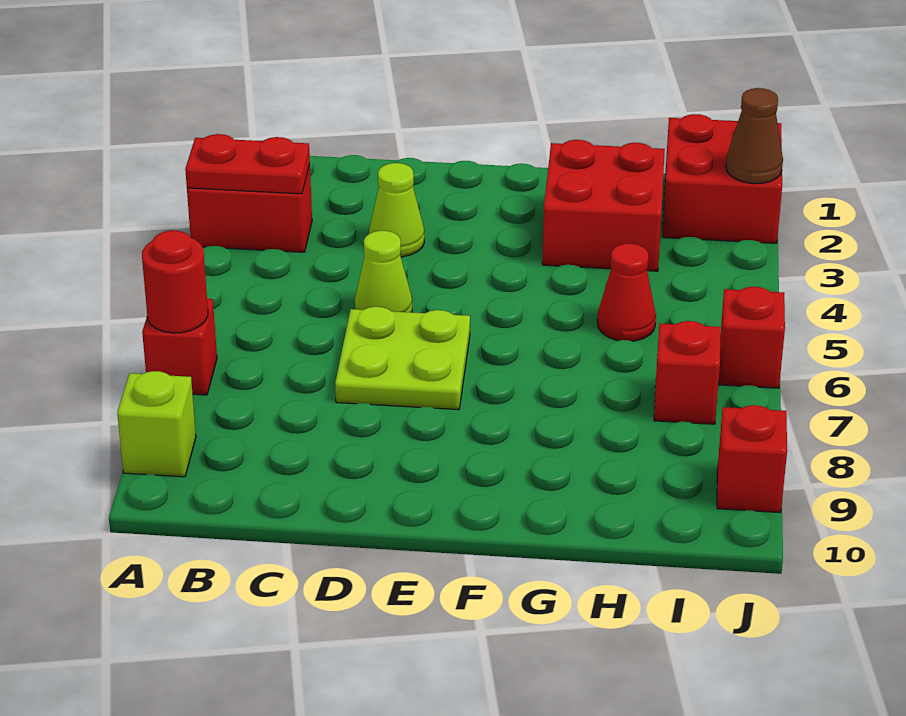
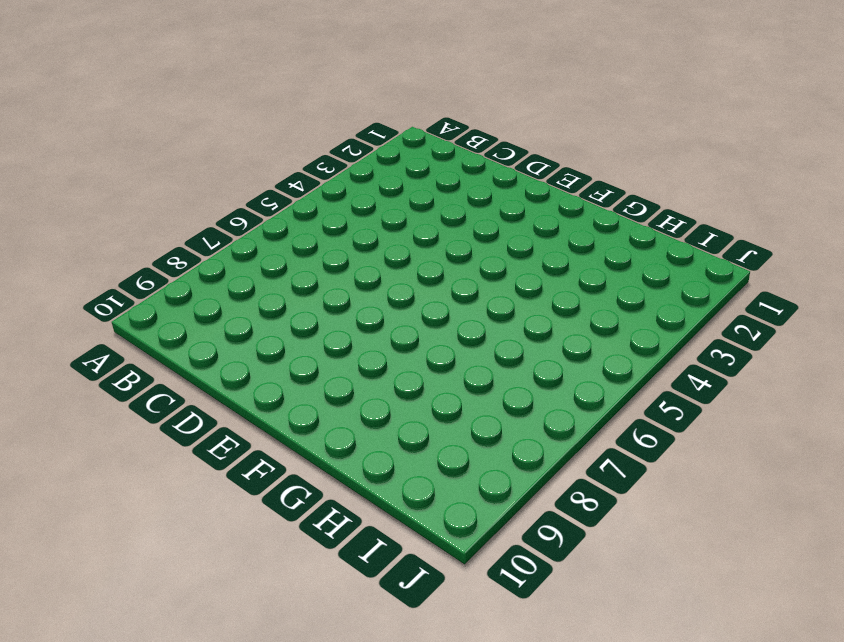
none -> red 1x2 brick [187,164,312,252]
none -> red 1x1 brick [142,299,217,395]
none -> lime 1x1 brick [117,371,196,477]

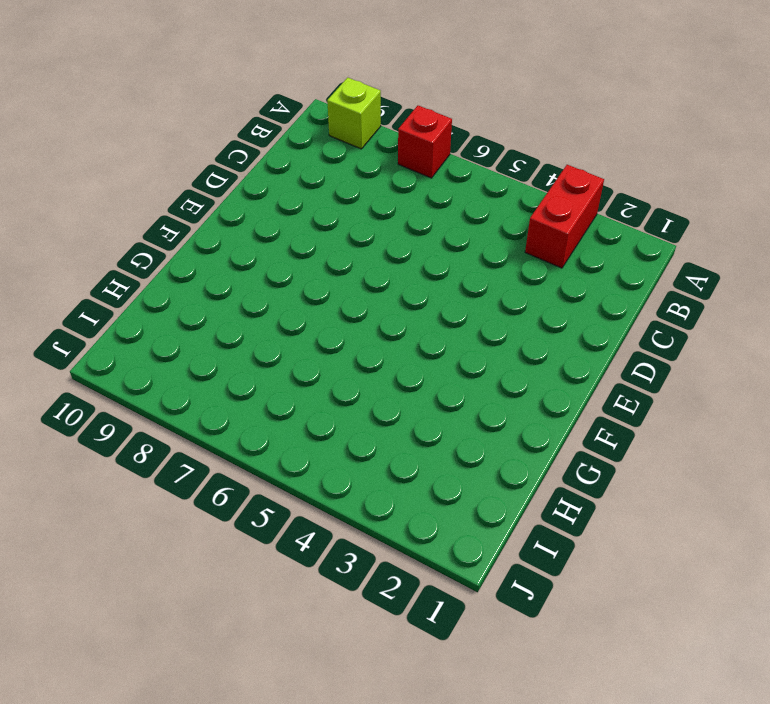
none -> lime 1x1 cone [369,163,424,257]
none -> lime 1x1 cone [355,231,412,312]
none -> lime 2x2 plate [335,307,470,410]

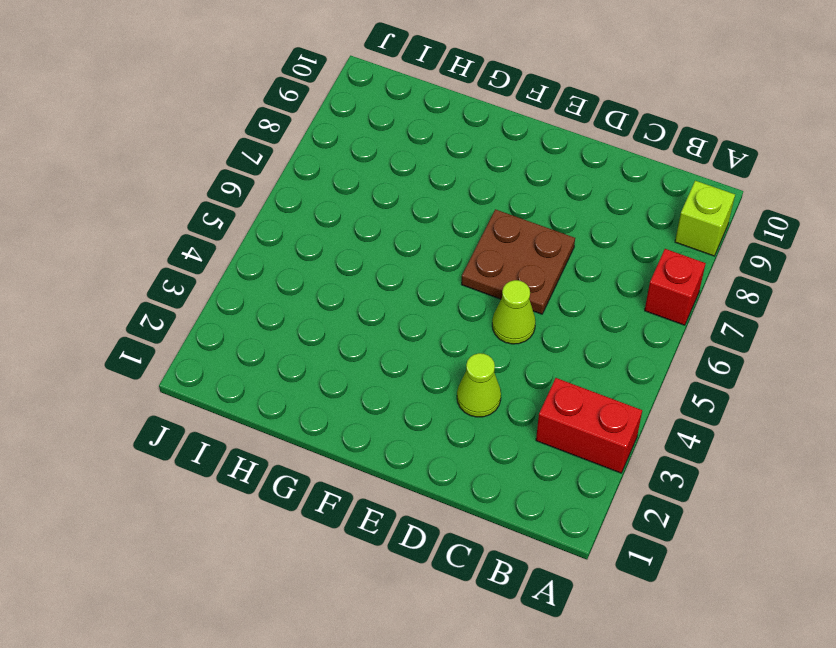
brown 2x2 plate [462,209,575,314] -> lime 2x2 plate [335,307,470,410]
none -> red 2x2 brick [542,140,665,271]
none -> red 1x1 cone [597,244,656,341]
none -> red 2x2 brick [663,114,782,243]

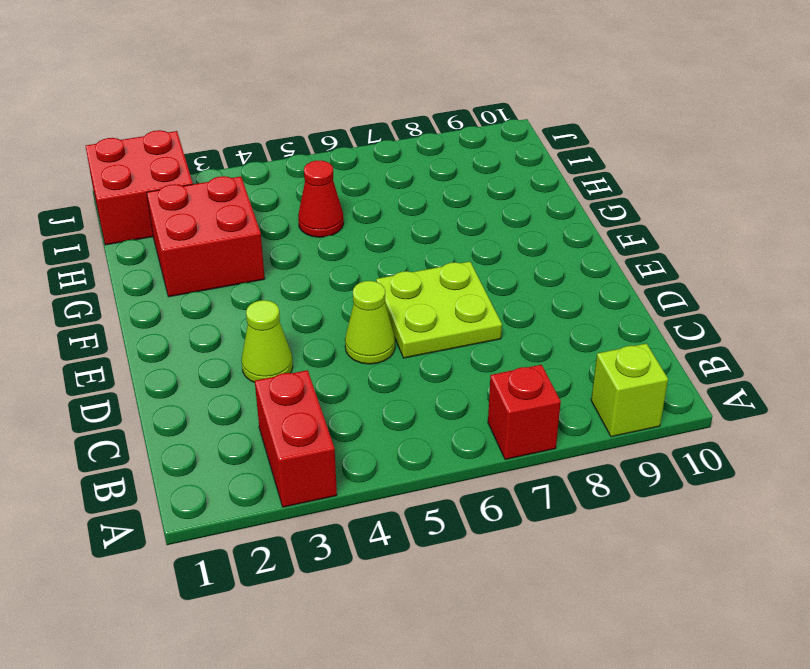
none -> red 1x1 brick [654,321,720,424]
none -> red 1x1 brick [719,287,785,388]
none -> red 1x1 brick [717,405,787,513]

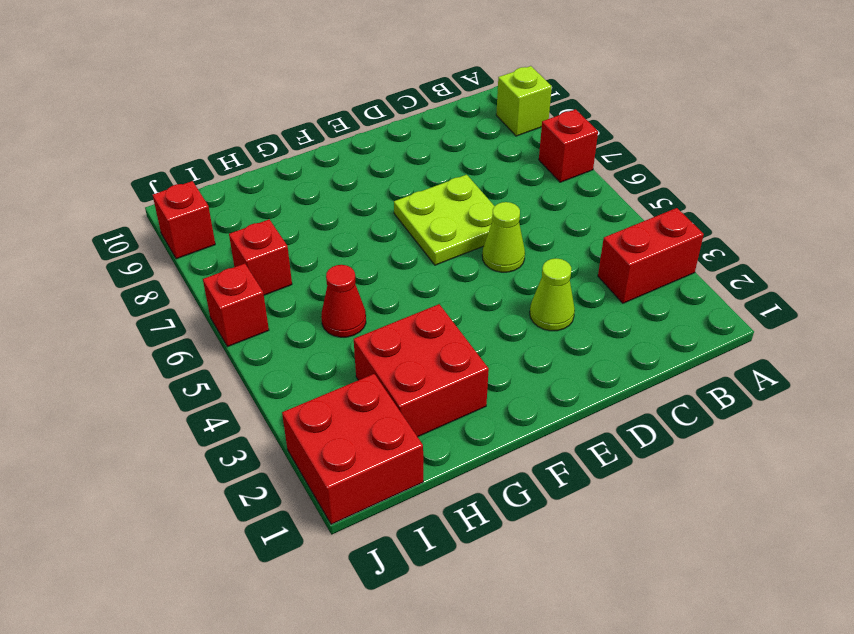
none -> red 1x2 plate [185,134,310,194]
none -> red 1x1 round brick [142,230,208,333]
none -> brown 1x1 cone [726,88,783,184]

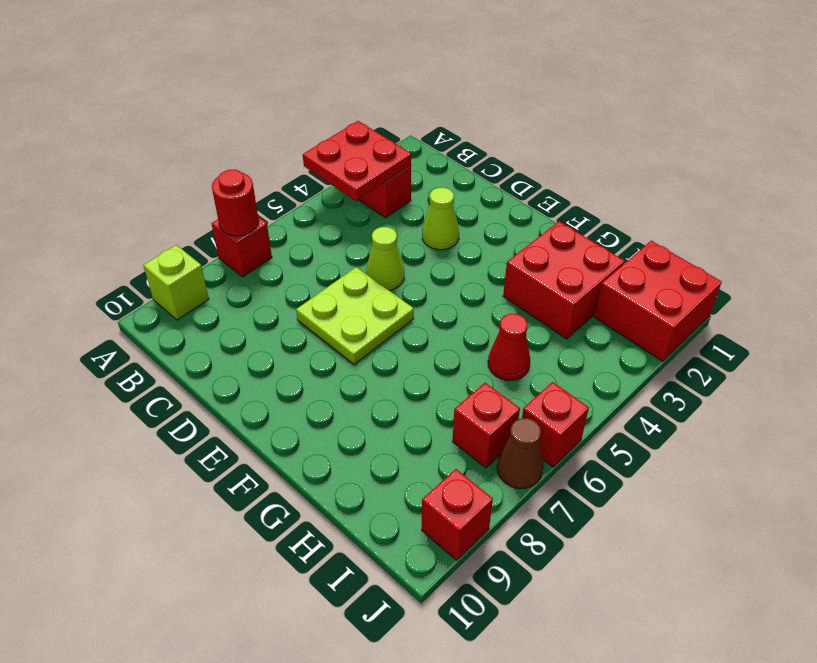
red 2x2 plate [303,121,411,201] -> red 1x2 plate [185,134,310,194]
brown 1x1 cone [497,418,544,489] -> brown 1x1 cone moved to [726,88,783,184]

